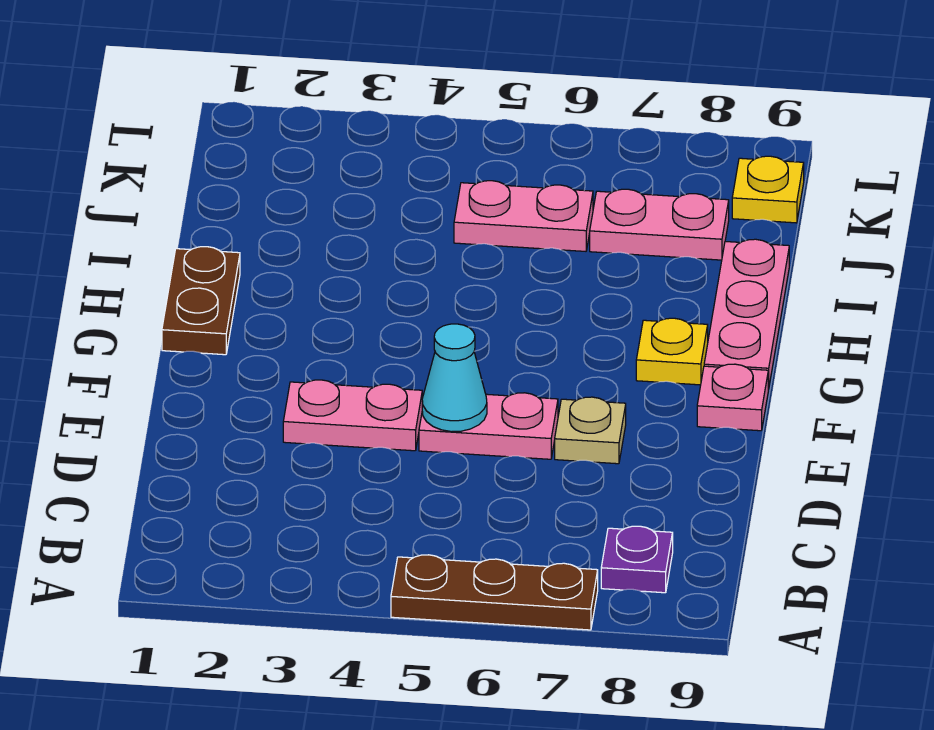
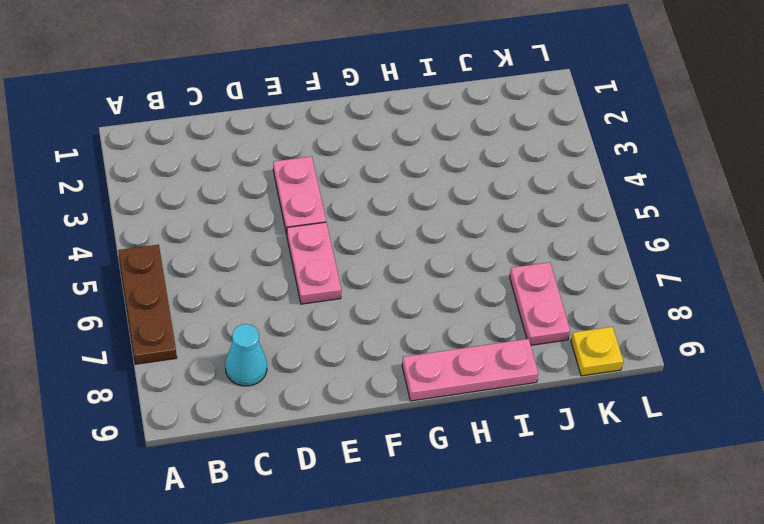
cyan 1x1 cone [225,324,267,386] -> cyan 1x1 cone moved to [422,324,487,432]
none -> purple 1x1 plate [601,526,673,593]
none -> tan 1x1 plate [555,397,626,464]
none -> pink 1x1 plate [697,364,768,431]

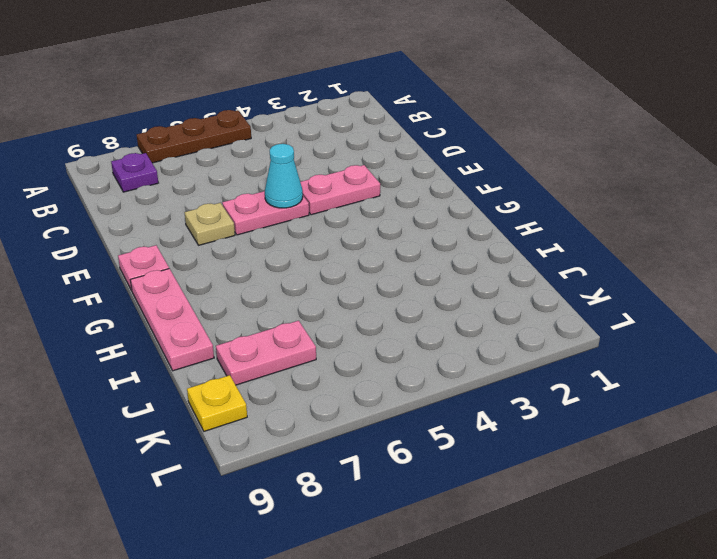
none -> brown 1x2 plate [162,247,240,355]
none -> yellow 1x1 plate [636,318,708,385]
none -> pink 1x2 plate [454,181,593,251]

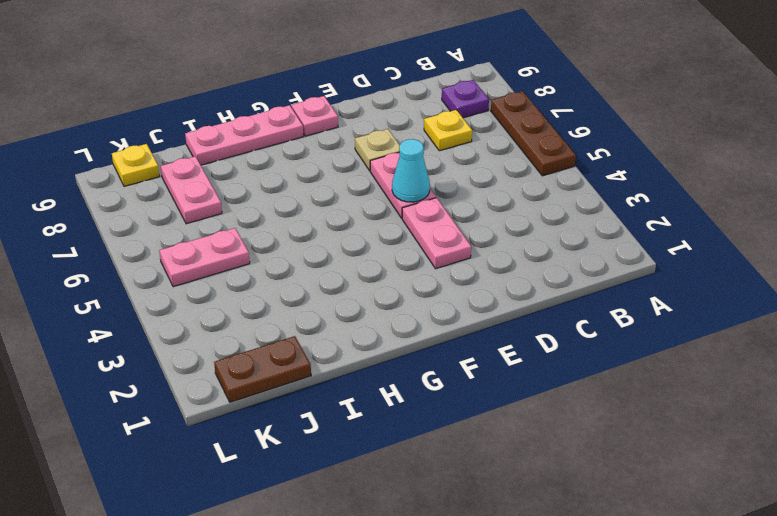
yellow 1x1 plate [424,110,472,151] -> yellow 1x1 plate moved to [636,318,708,385]
brown 1x2 plate [214,336,311,402] -> brown 1x2 plate moved to [162,247,240,355]
pink 1x2 plate [159,228,250,287] -> pink 1x2 plate turned to [454,181,593,251]

